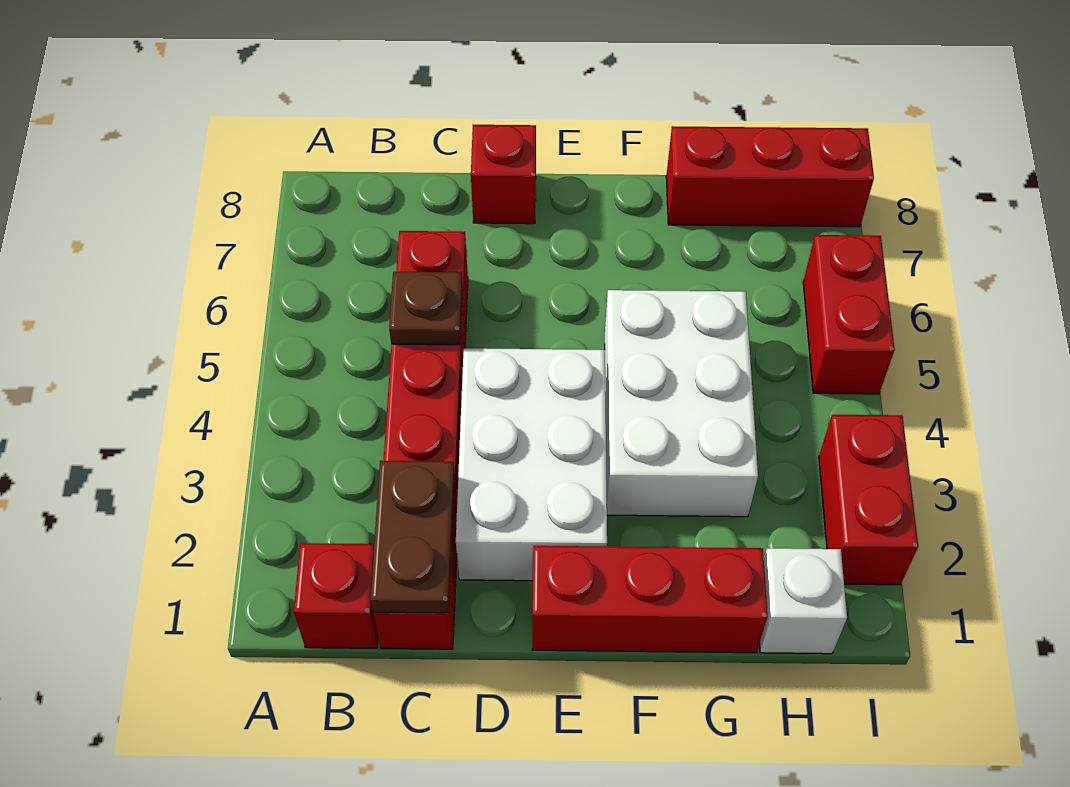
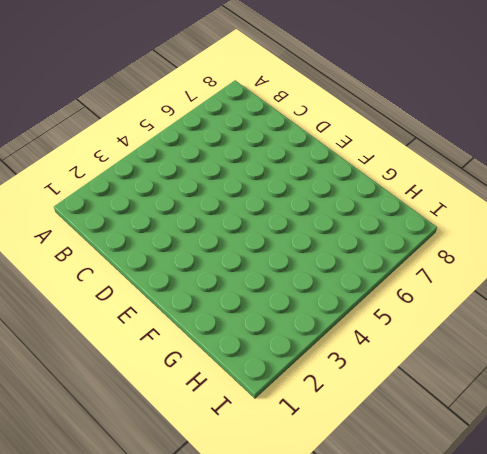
none -> red 1x1 brick [294,543,378,648]
none -> red 1x6 brick [373,231,468,649]
none -> white 2x3 brick [456,348,607,581]

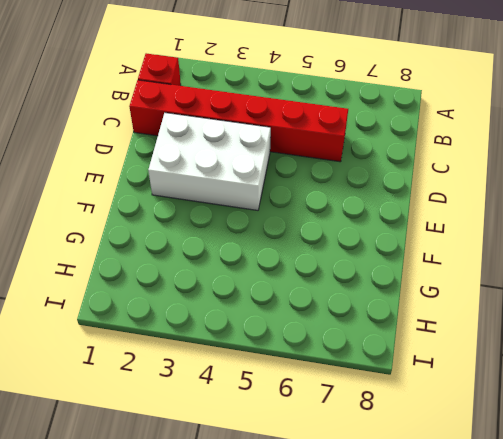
none -> red 1x1 brick [471,125,536,224]
none -> red 1x3 brick [532,546,767,653]
none -> white 2x3 brick [605,290,758,517]

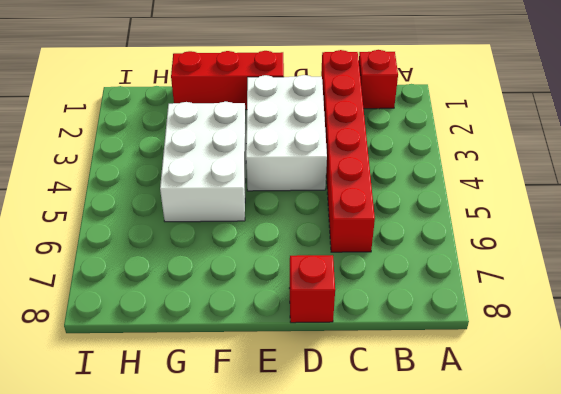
none -> red 1x3 brick [666,126,874,227]
none -> white 1x1 brick [760,548,847,654]
none -> red 1x2 brick [819,415,918,585]

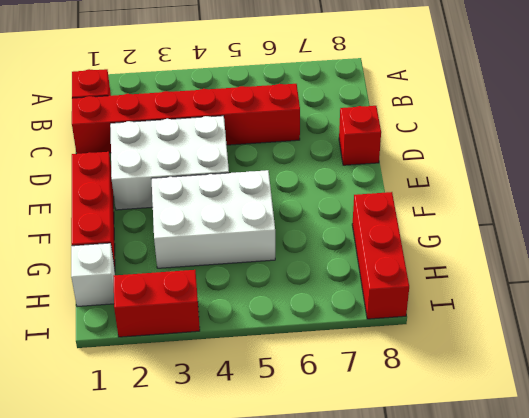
none -> red 1x2 brick [803,235,895,394]
none -> brown 1x2 plate [370,461,455,613]
none -> brown 1x1 plate [389,272,463,345]

